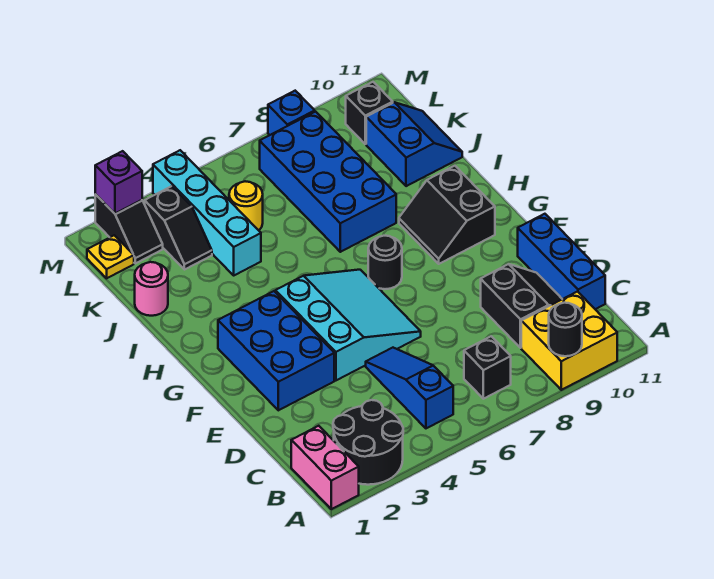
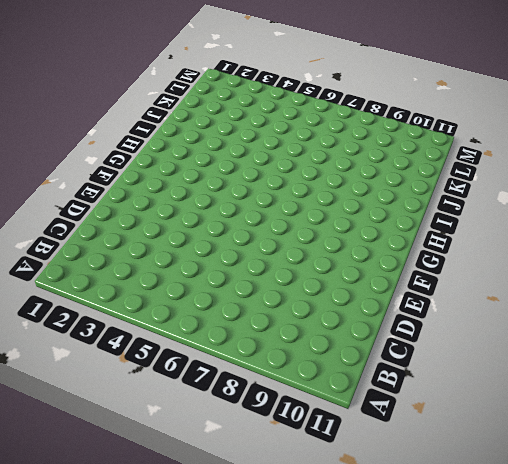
none -> pink 1x2 brick [291,426,359,509]
none -> black 2x2 round brick [333,400,403,485]
none -> yellow 2x2 brick [521,292,617,390]

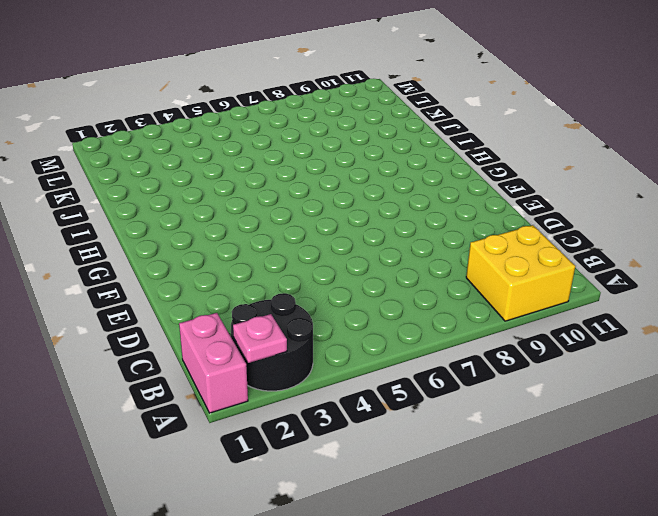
pink 1x1 plate [233,314,287,363] -> none
none -> blue 1x3 slope [366,348,453,428]
none -> black 1x1 brick [464,336,511,399]
none -> black 2x2 slope [481,264,562,348]

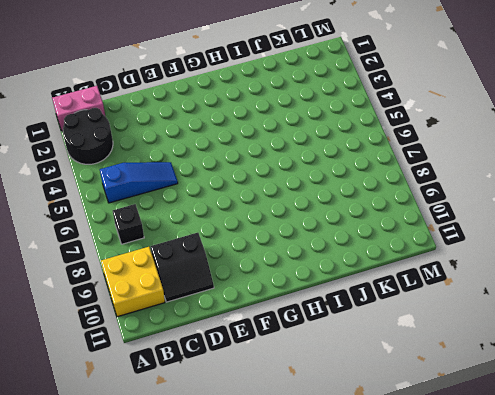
none -> blue 1x3 brick [518,214,605,309]
none -> blue 2x3 brick [218,291,334,410]
none -> cyan 3x3 slope [276,270,421,380]

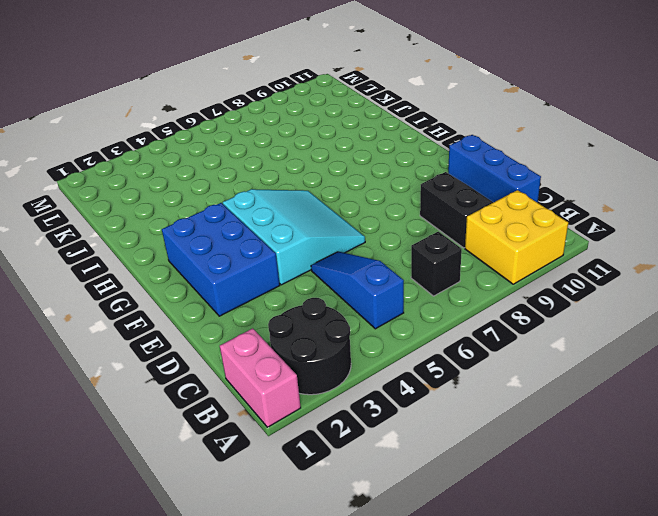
none -> black 1x1 round brick [368,236,402,289]
none -> black 2x2 slope [399,166,495,264]
none -> blue 2x4 brick [260,112,396,252]

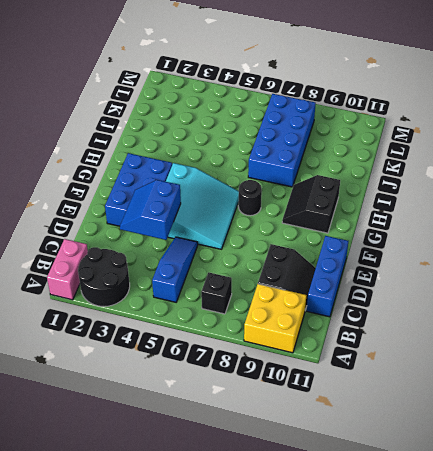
blue 2x2 slope [120,180,181,240] -> blue 2x2 slope turned to [366,102,462,186]
none -> pink 1x1 round brick [135,262,168,316]
none -> cyan 1x4 brick [153,150,261,275]
none -> black 1x2 slope [145,186,212,270]

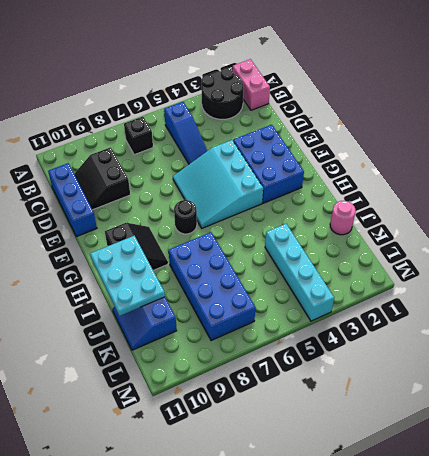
cyan 2x3 plate [90,236,165,316] -> none
none -> yellow 2x2 brick [521,292,617,390]
none -> black 1x2 slope [145,186,212,270]
none -> yellow 1x1 round brick [229,181,263,230]

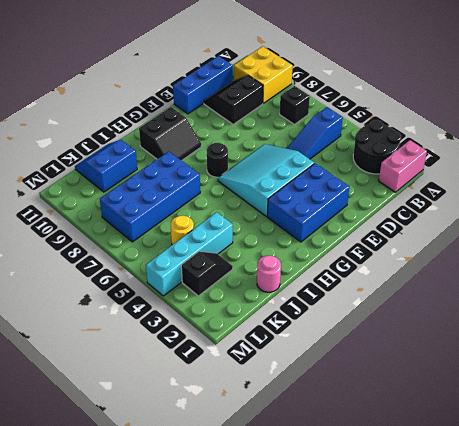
none -> yellow 1x1 plate [87,235,134,278]
none -> black 1x2 slope [95,194,163,263]
none -> black 1x1 brick [346,82,393,144]

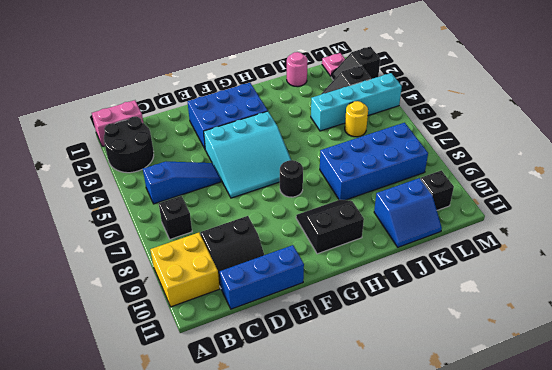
pink 1x1 plate [322,53,345,76] -> yellow 1x1 plate [87,235,134,278]
none -> blue 1x1 brick [268,91,315,135]
none -> black 1x1 round brick [549,303,582,356]
none -> purple 1x1 brick [95,151,142,213]

